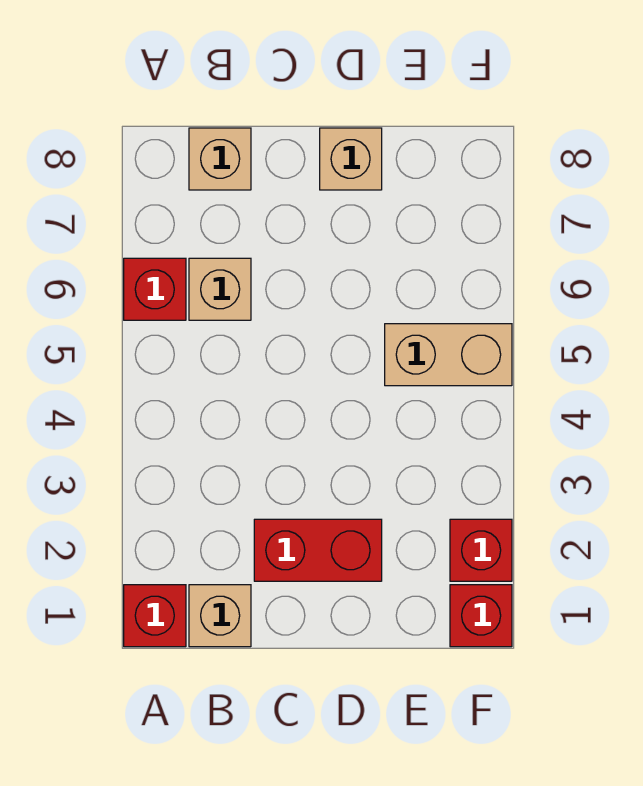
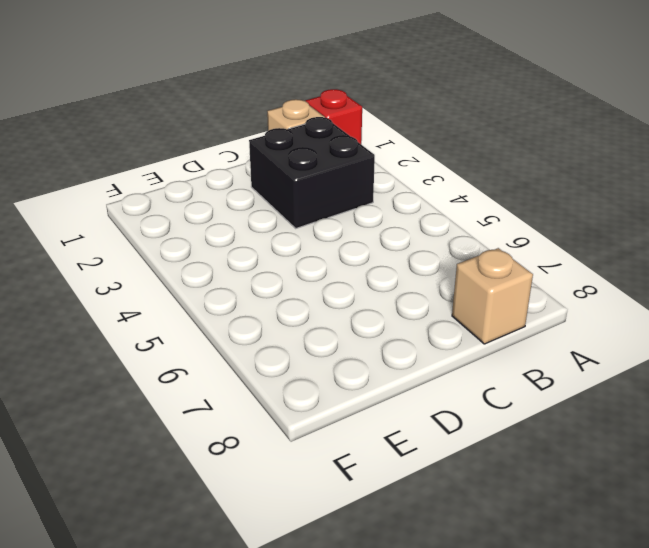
black 2x2 brick [249,117,375,228] -> red 1x2 brick [254,519,382,581]
none -> red 1x1 brick [124,258,186,320]
none -> tan 1x1 brick [189,258,251,320]

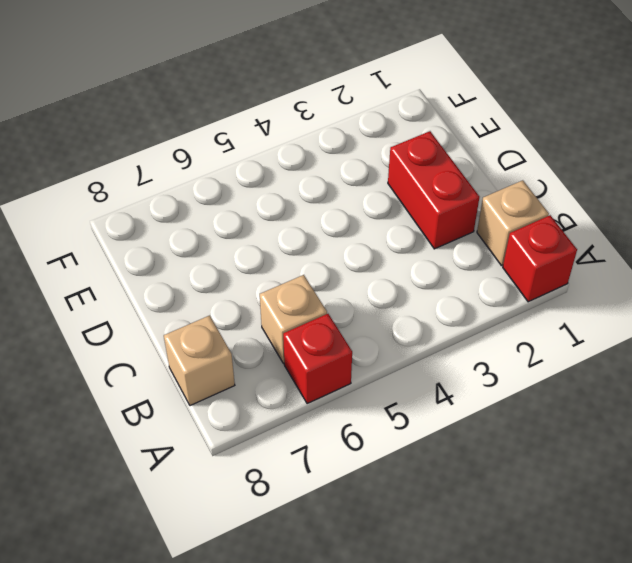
none -> tan 1x1 brick [320,128,382,190]
none -> tan 1x2 brick [385,324,512,386]

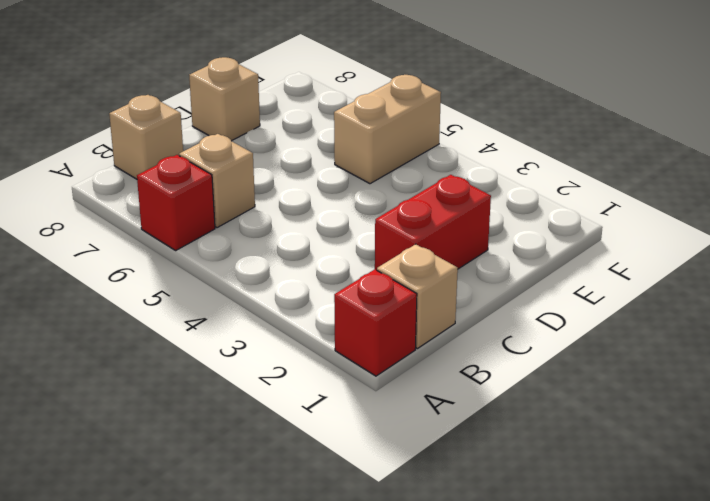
none -> red 1x1 brick [450,585,512,647]
none -> red 1x1 brick [450,519,512,581]

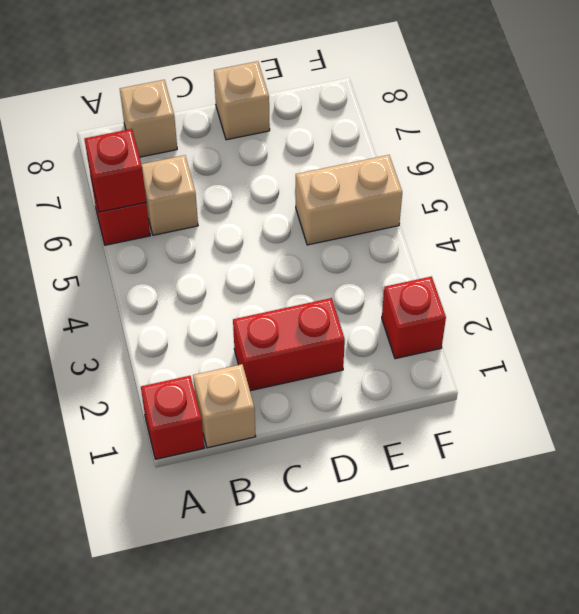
red 1x1 brick [84,129,146,212] -> red 1x1 brick moved to [450,585,512,647]

